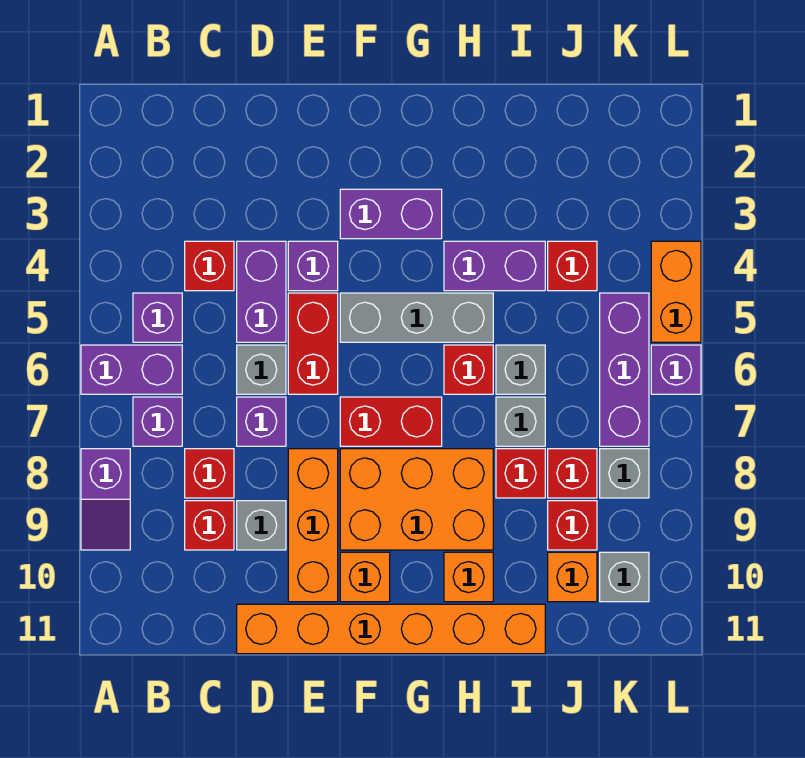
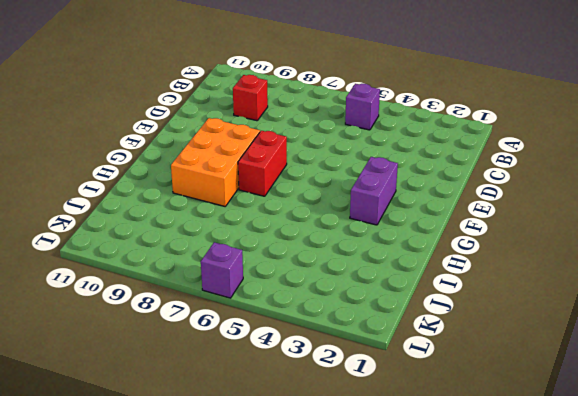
none -> purple 1x2 brick [81,345,182,394]
none -> purple 1x2 slope [81,449,130,550]
none -> purple 1x1 brick [133,397,182,446]
none -> red 1x1 brick [185,241,234,291]

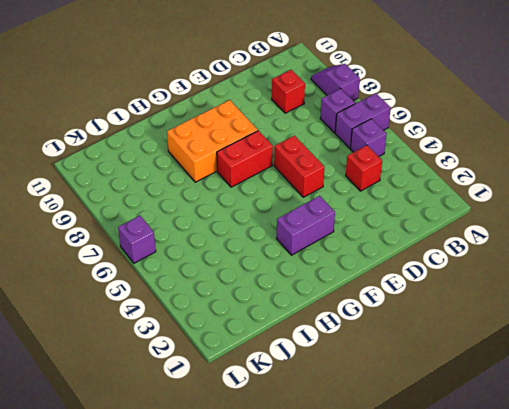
none -> red 1x1 brick [185,449,234,498]
none -> purple 1x2 brick [237,241,286,342]
none -> grey 1x1 brick [237,345,286,394]
none -> purple 1x1 brick [237,397,286,446]

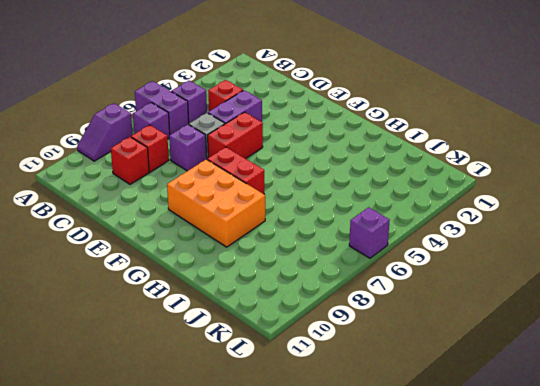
none -> grey 1x1 brick [237,501,286,550]
none -> orange 1x6 brick [237,604,545,654]
none -> purple 1x1 brick [288,241,338,291]
none -> orange 1x3 brick [288,449,338,602]

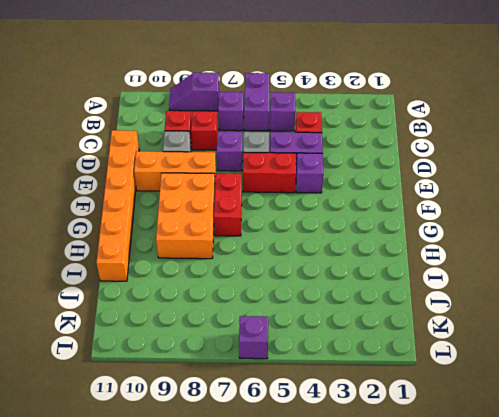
none -> purple 1x2 brick [340,189,442,239]
none -> grey 1x3 brick [340,293,493,342]
none -> orange 1x1 brick [340,552,390,602]
none -> purple 1x2 brick [444,241,545,291]

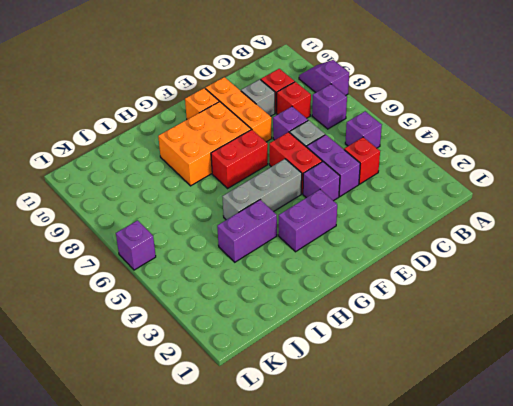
none -> purple 1x2 brick [81,345,182,394]
none -> orange 1x6 brick [237,604,545,654]
none -> red 1x1 brick [444,345,493,394]
none -> orange 1x1 brick [444,552,493,602]

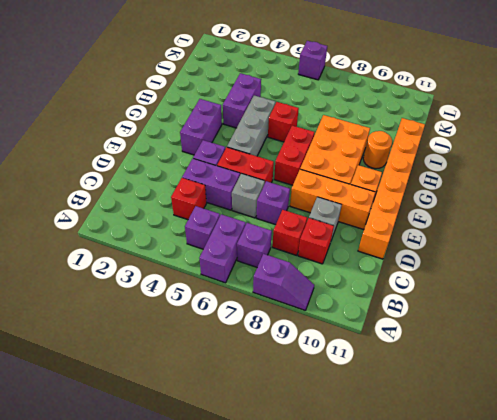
orange 1x1 round brick [363,131,392,169] -> orange 1x1 brick [444,552,493,602]
none -> grey 1x1 brick [496,345,545,394]
none -> grey 1x1 brick [496,397,545,446]
none -> red 1x1 brick [496,449,545,498]
none -> red 1x1 brick [548,241,597,291]

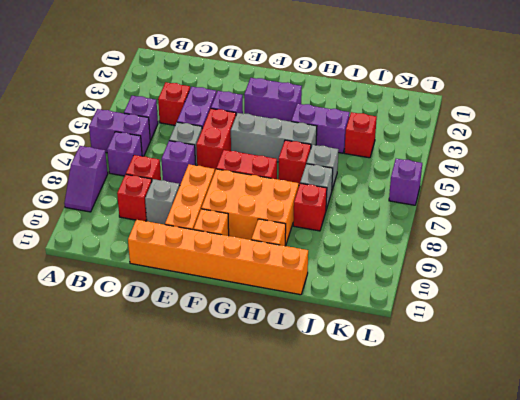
none -> red 1x1 brick [548,449,597,498]
none -> red 1x1 brick [548,501,597,550]
none -> orange 1x1 brick [548,552,597,602]
none -> purple 1x3 brick [600,293,649,446]

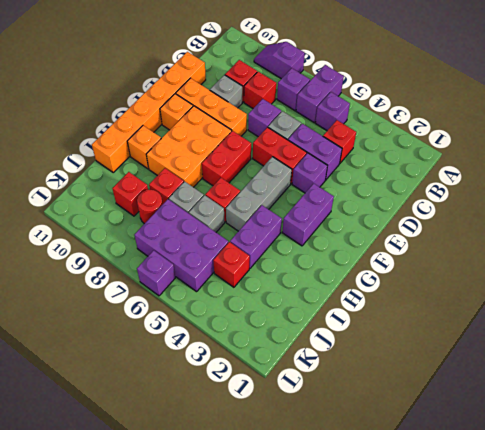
purple 2x3 brick [134,199,228,292] -> purple 1x3 brick [600,293,649,446]
red 1x1 round brick [137,190,163,224] -> red 1x1 brick [548,449,597,498]
none -> orange 1x1 brick [548,552,597,602]
none -> grey 1x1 brick [600,449,649,498]
none -> grey 1x1 brick [600,552,649,602]
none -> orange 1x2 brick [651,241,701,342]

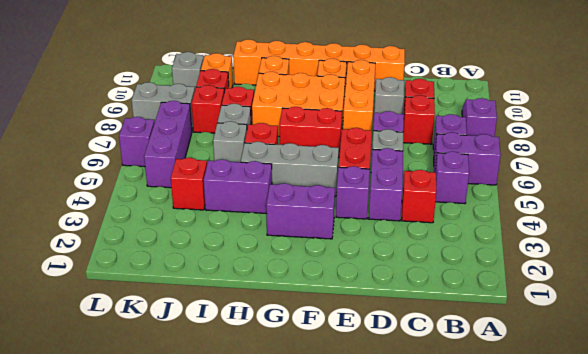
grey 1x2 brick [132,82,195,131] -> grey 1x1 brick [600,449,649,498]
none -> orange 1x2 brick [651,241,701,342]

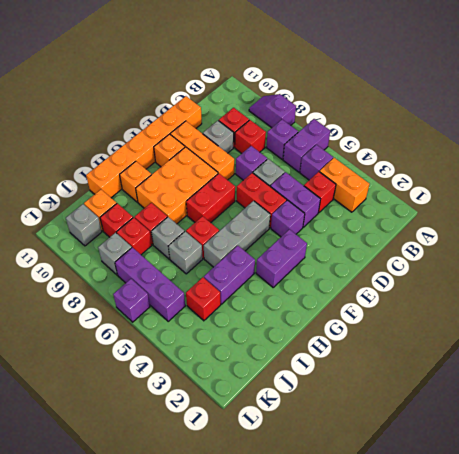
orange 1x2 brick [320,158,369,212] -> orange 1x2 brick moved to [651,241,701,342]

